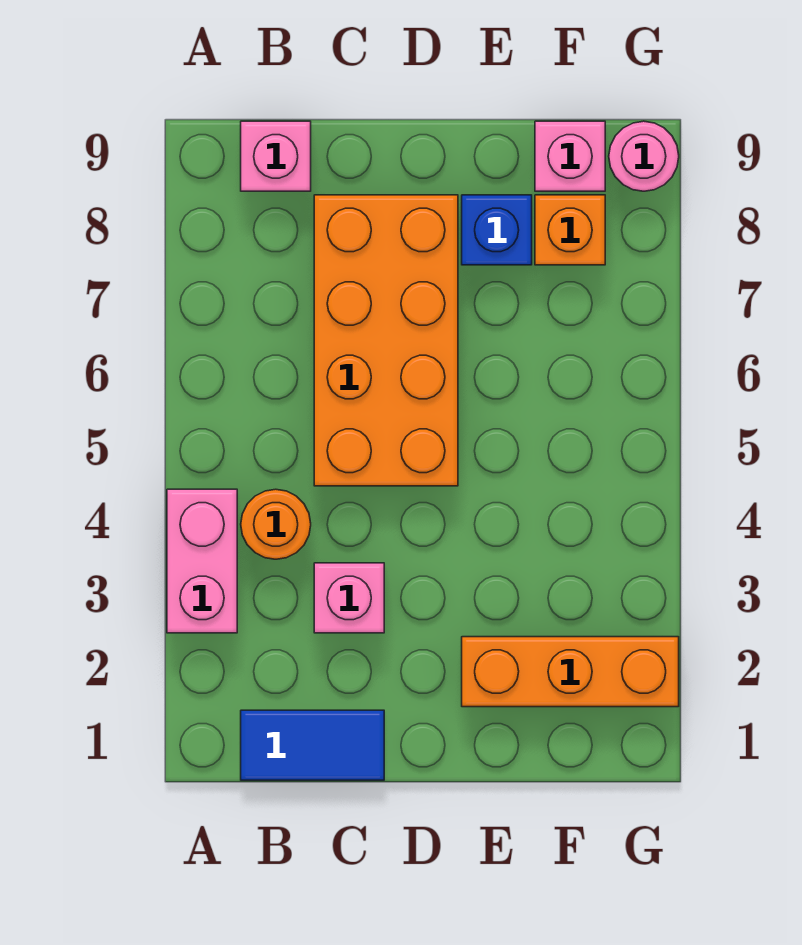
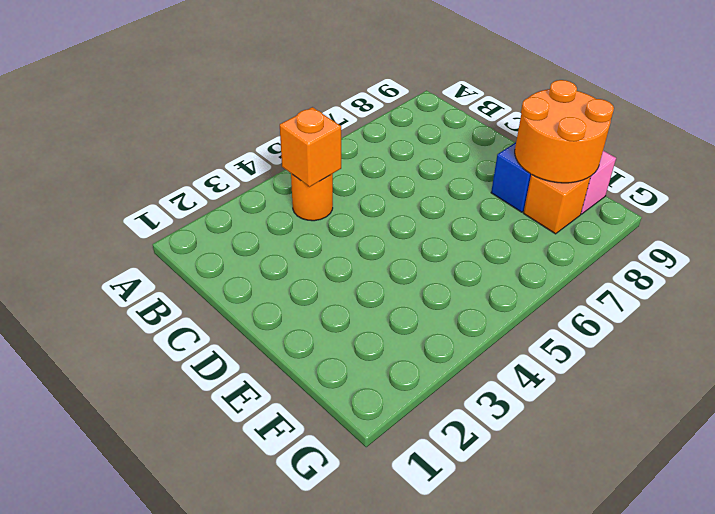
orange 1x1 brick [280,107,341,187] -> none
orange 2x2 round brick [515,80,614,183] -> none
none -> pink 1x2 brick [167,489,237,633]
none -> blue 1x2 tile [241,710,384,780]

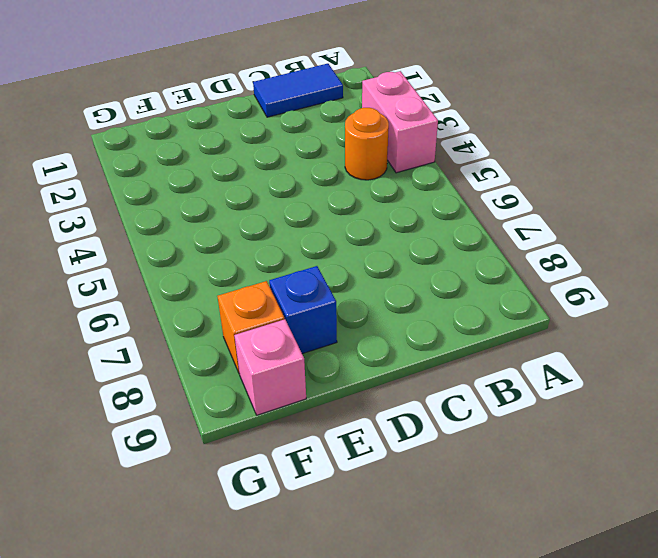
none -> pink 1x1 brick [241,121,311,191]
none -> pink 1x1 brick [314,563,384,633]

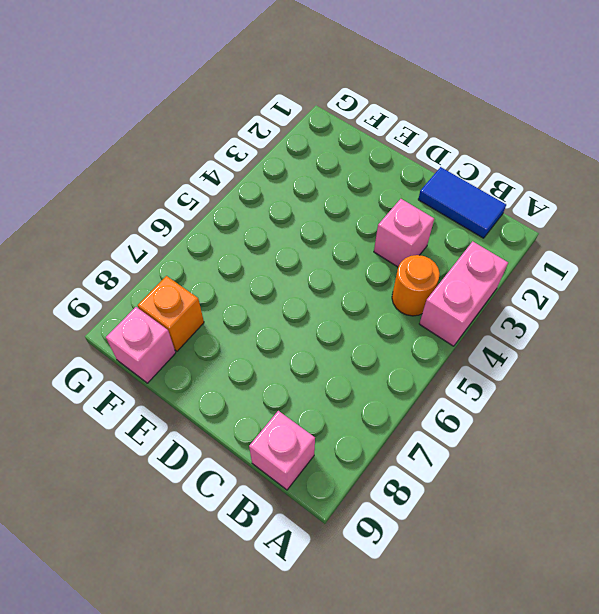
none -> orange 2x4 brick [314,195,458,486]
none -> orange 1x3 brick [462,637,679,707]

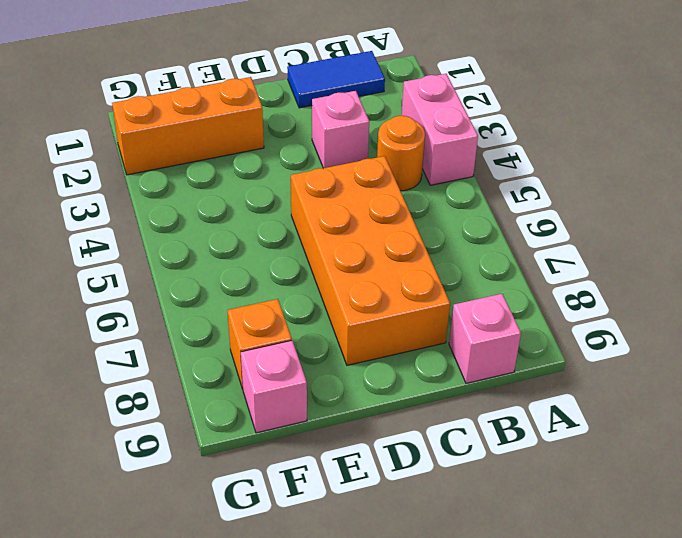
none -> blue 1x1 brick [462,195,532,265]
none -> pink 1x1 round brick [609,121,679,191]

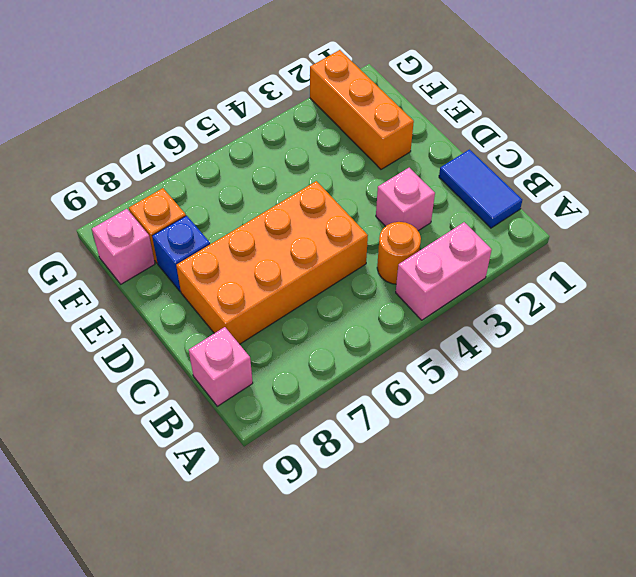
none -> pink 1x1 round brick [609,121,679,191]

